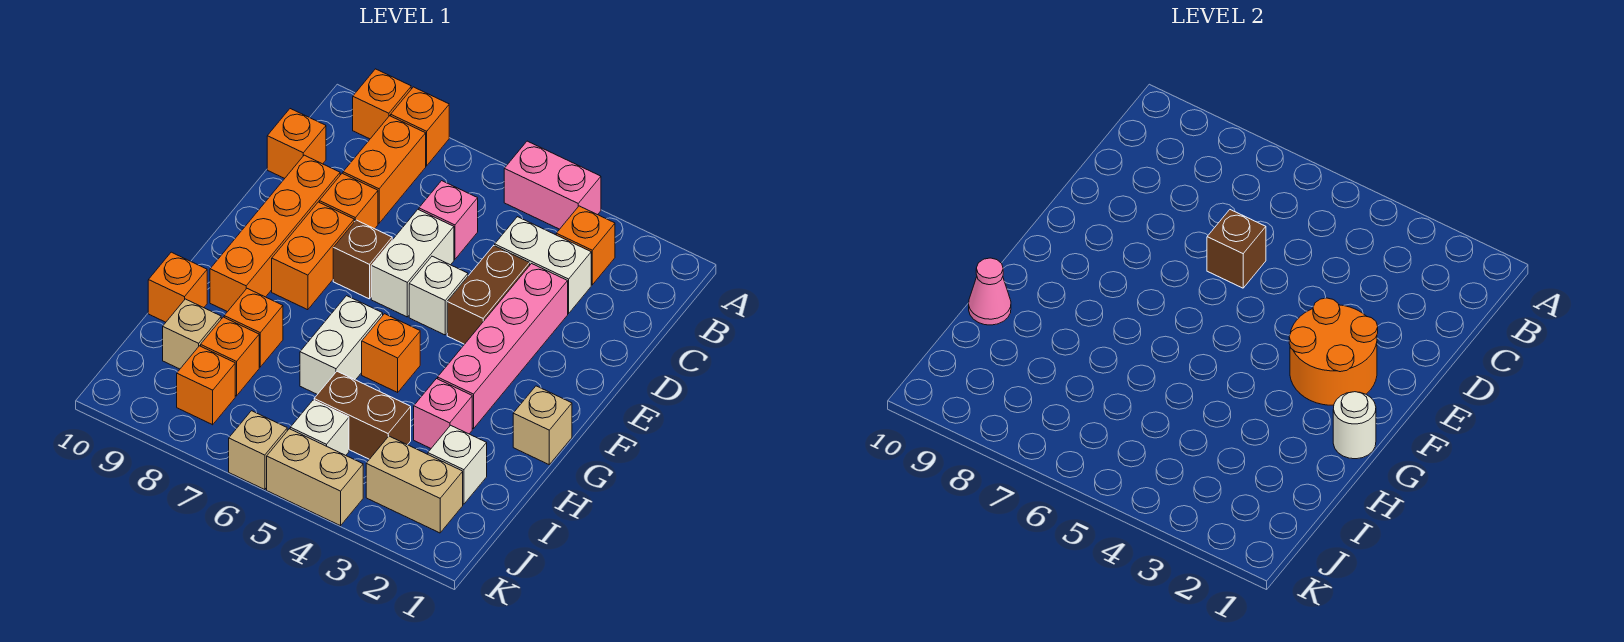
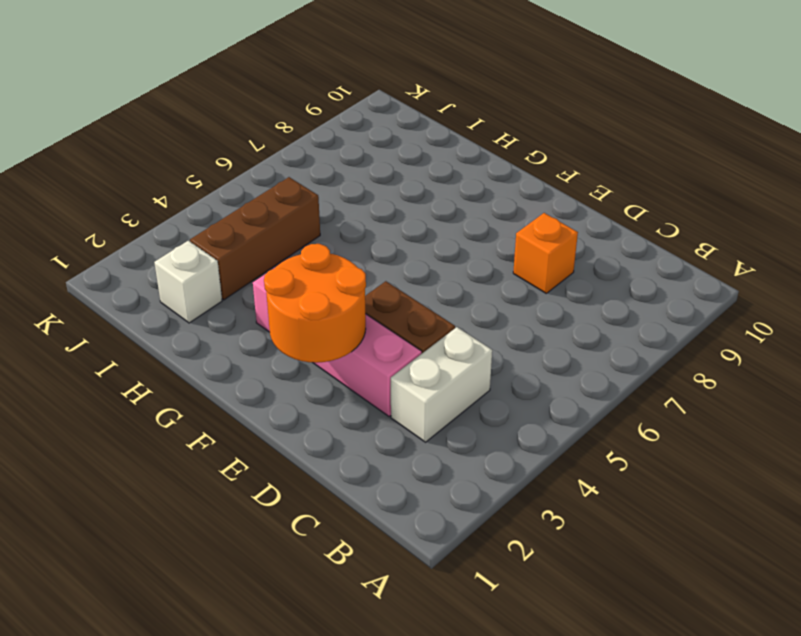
brown 1x3 brick [190,177,320,300] -> brown 1x2 brick [314,371,411,459]
none -> pink 1x2 brick [504,141,601,229]
none -> orange 1x1 brick [391,87,449,166]
none -> orange 1x1 brick [353,69,411,139]
none -> orange 1x1 brick [556,206,615,285]

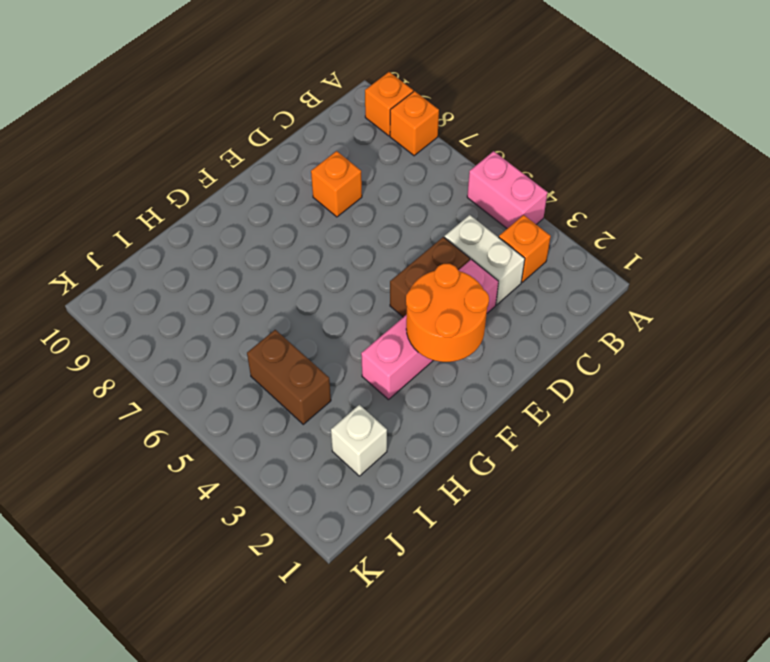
none -> orange 1x2 brick [343,116,426,223]
none -> pink 1x1 brick [419,181,478,259]
none -> orange 1x1 brick [267,109,326,178]
none -> white 1x2 brick [371,210,454,317]

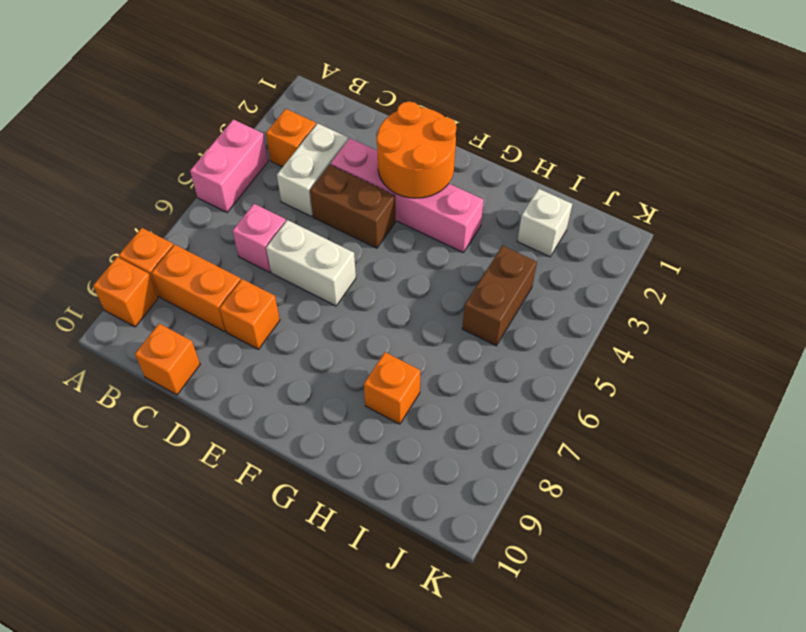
none -> orange 1x4 brick [210,155,340,312]
none -> white 1x1 brick [409,256,468,335]
none -> brown 1x1 brick [333,220,392,299]
none -> orange 1x2 brick [272,202,354,310]

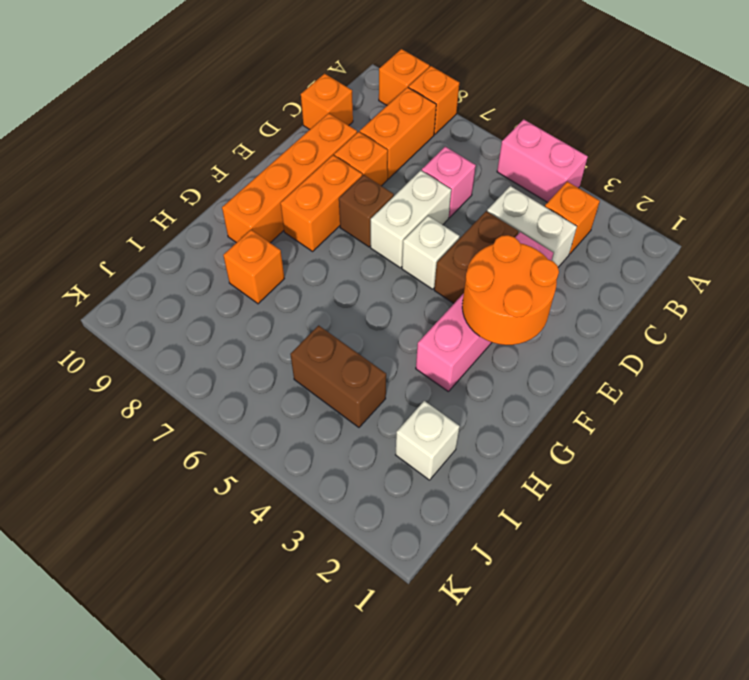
none -> tan 1x1 brick [513,386,572,464]
none -> orange 1x1 brick [362,314,420,392]
none -> white 1x2 brick [300,296,383,394]
none -> pink 1x1 brick [414,379,472,448]

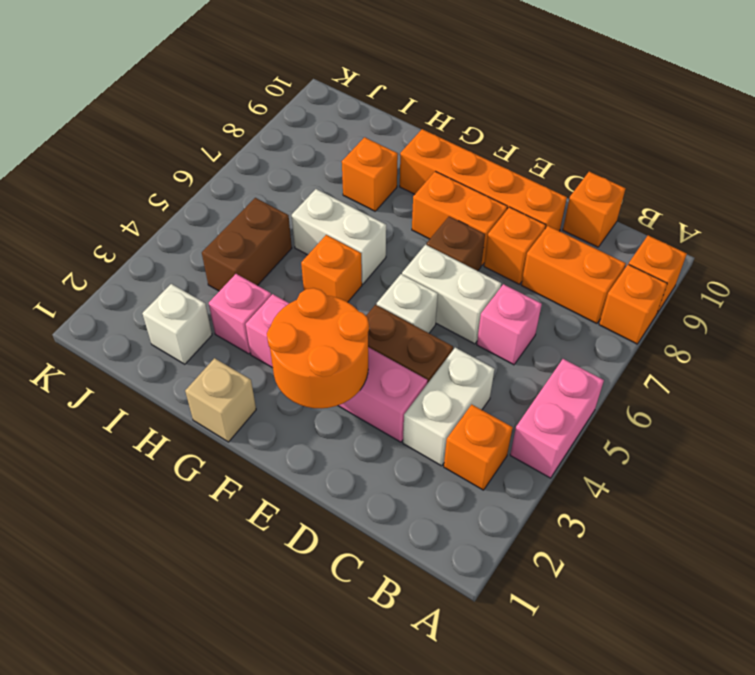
none -> orange 1x1 brick [148,252,207,322]
none -> orange 1x1 brick [201,317,259,396]
none -> tan 1x1 brick [163,299,221,369]
none -> tan 1x2 brick [366,436,463,533]

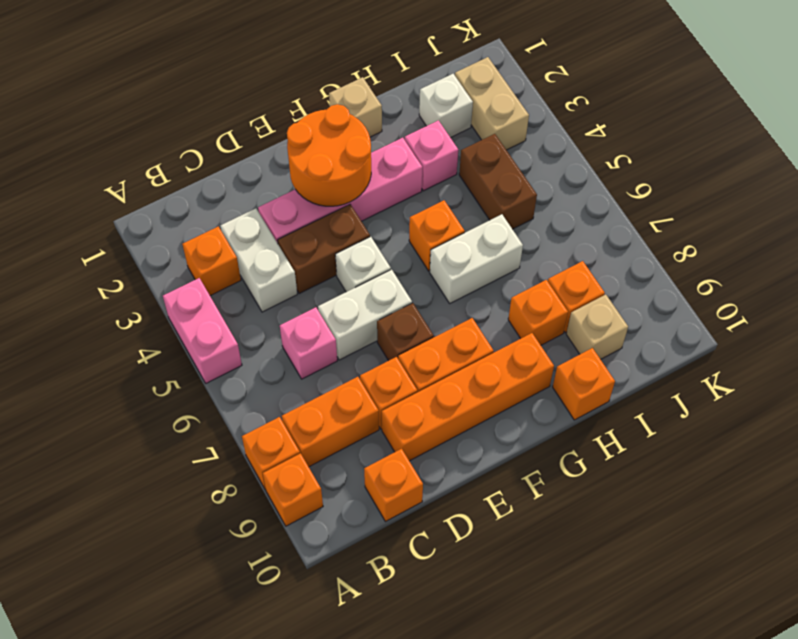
none -> white 1x1 brick [290,400,349,455]
none -> orange 1x1 brick [177,346,235,425]
none -> tan 1x2 brick [267,429,363,526]
none -> tan 1x1 brick [229,411,287,490]

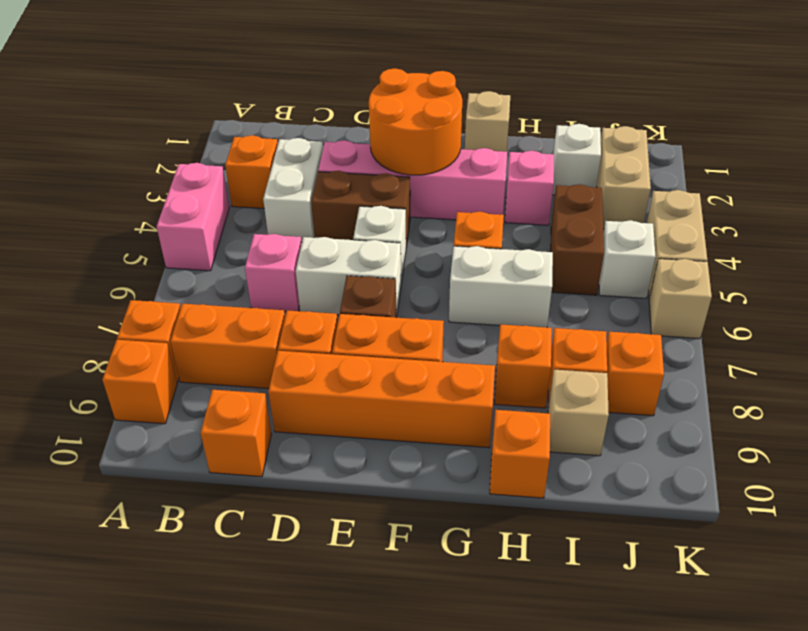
none -> brown 1x1 brick [1207,210,1266,288]
none -> white 1x1 round brick [1333,392,1376,459]
none -> pink 1x1 cone [969,258,1011,325]

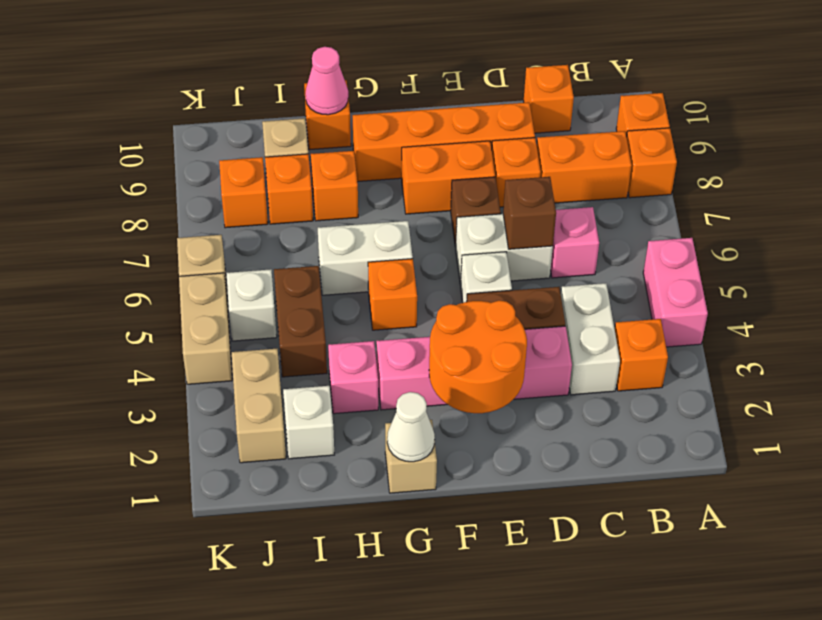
white 1x1 cone [387,392,435,462] -> white 1x1 round brick [1333,392,1376,459]

